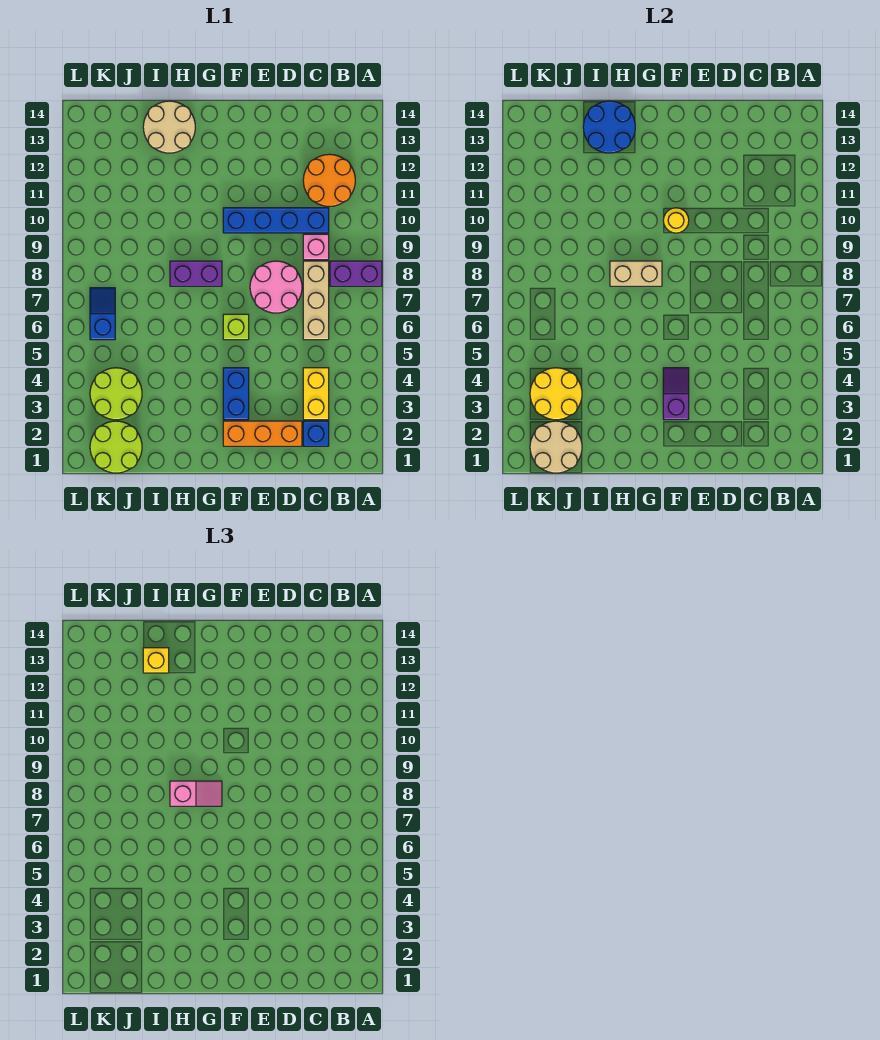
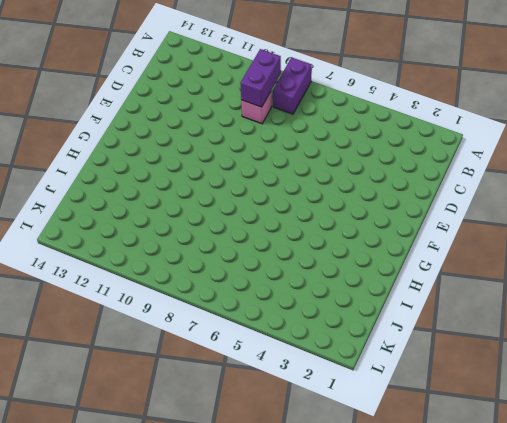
purple 1x2 brick [240,49,281,107] -> purple 1x2 brick moved to [170,261,222,286]
none -> orange 2x2 round brick [303,154,355,206]
none -> blue 1x1 brick [303,421,329,446]
none -> yellow 1x2 brick [303,368,329,420]

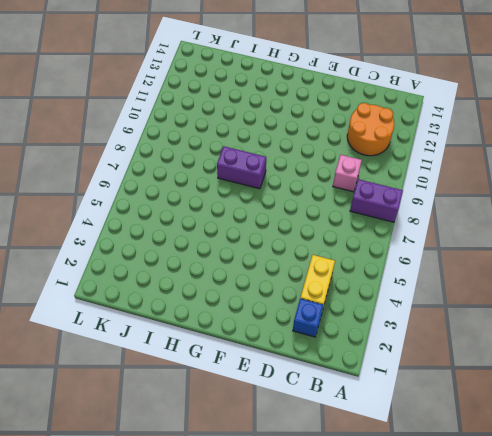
none -> tan 1x3 brick [303,261,329,340]
none -> blue 1x4 brick [223,208,329,233]
none -> orange 1x3 brick [223,421,302,446]

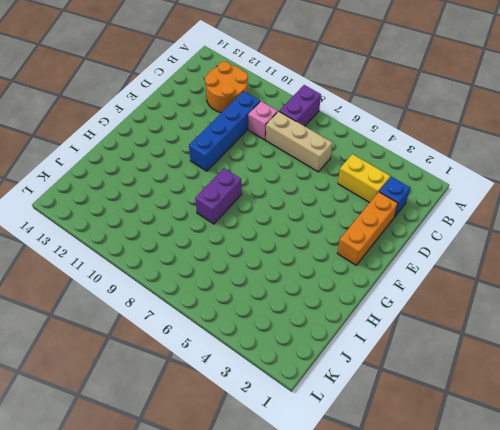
none -> pink 2x2 round brick [250,261,302,313]
none -> blue 1x2 brick [223,368,249,420]
none -> lime 1x1 brick [223,314,249,340]

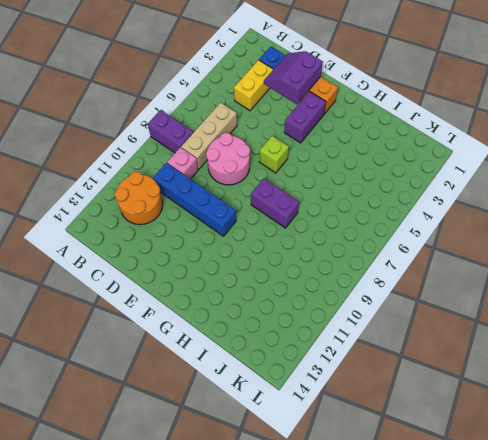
purple 2x2 slope [264,51,323,104] -> none
purple 1x2 brick [284,91,326,143] -> blue 1x2 brick [223,368,249,420]
none -> tan 2x2 round brick [143,101,195,153]
none -> lime 2x2 round brick [90,421,142,473]
none -> lime 2x2 round brick [90,368,142,420]

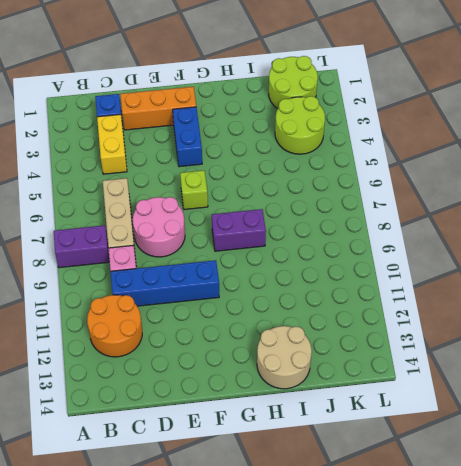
none -> blue 1x2 slope [90,288,115,340]
none -> purple 1x2 slope [663,368,689,420]
none -> yellow 1x1 round brick [663,208,689,233]

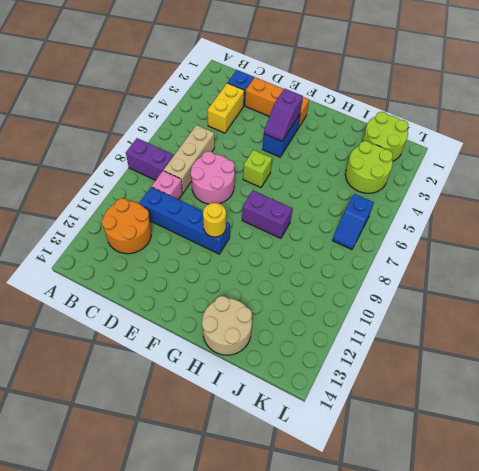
none -> tan 1x2 brick [610,261,662,286]
none -> blue 2x2 round brick [583,101,635,153]
none -> tan 2x2 round brick [530,421,582,473]

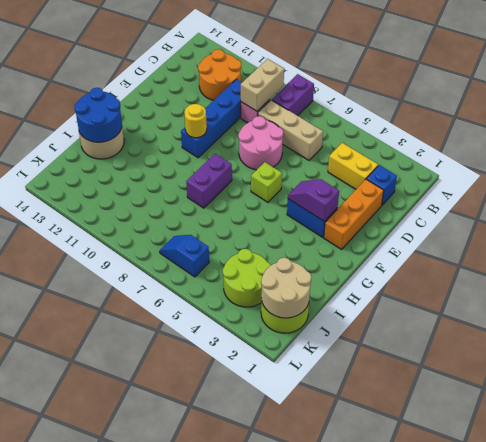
tan 1x2 brick [241,59,284,111] -> tan 1x2 brick moved to [610,261,662,286]
none -> yellow 2x2 round brick [530,368,582,420]
none -> pink 1x2 slope [170,781,222,806]
none -> yellow 1x1 brick [143,648,169,673]

